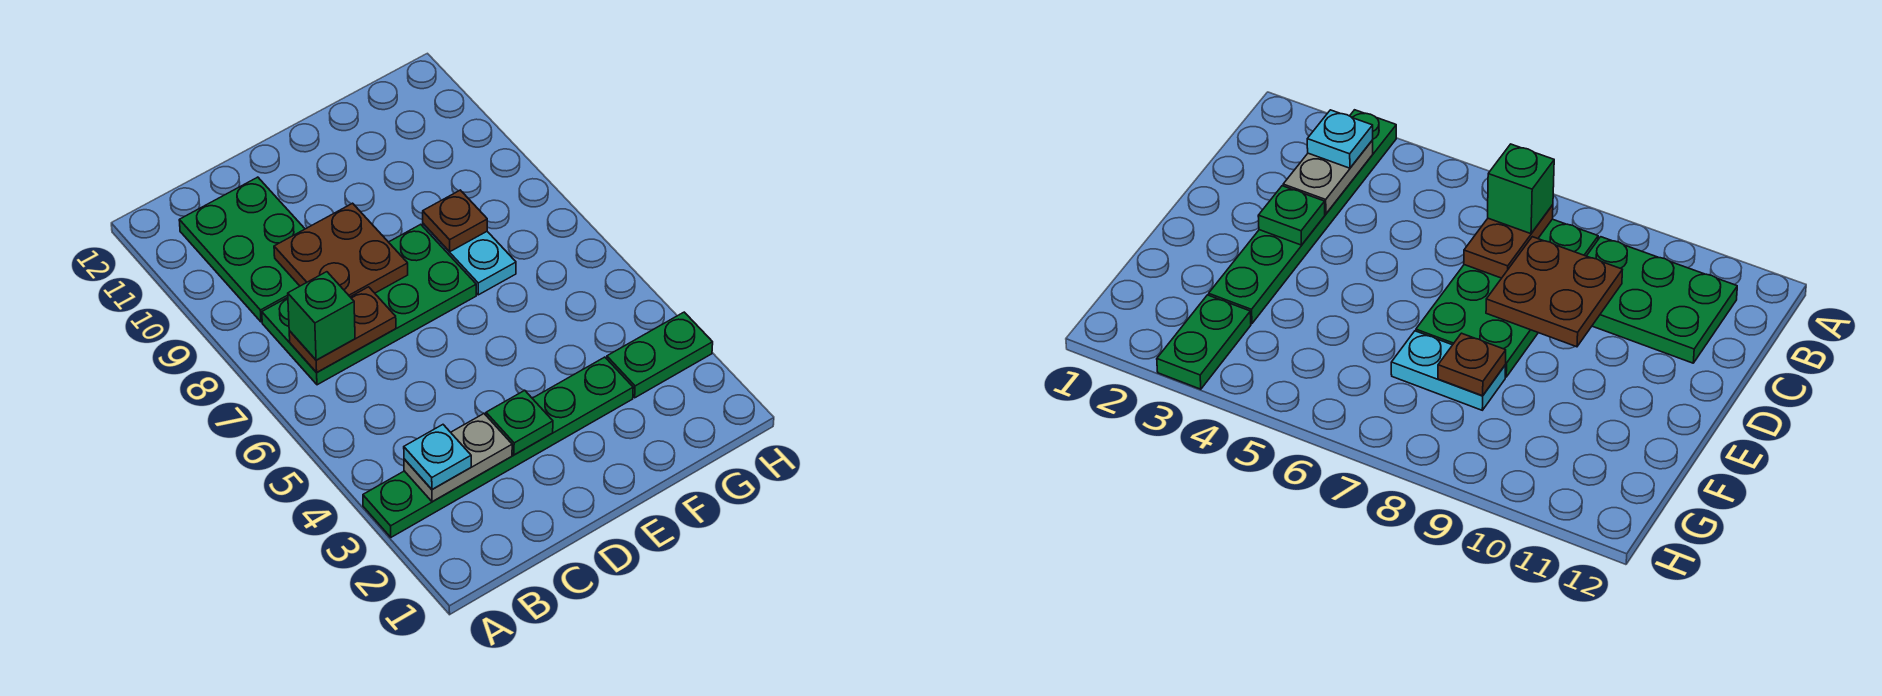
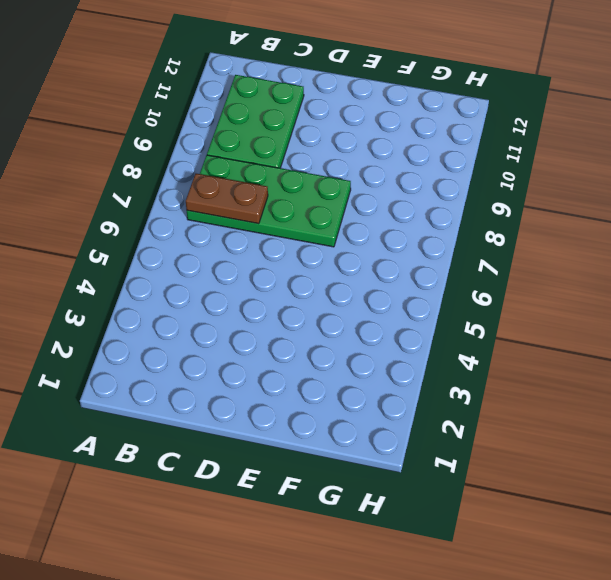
none -> green 1x6 plate [363,357,633,537]
none -> cyan 1x2 plate [423,224,516,295]
none -> green 1x2 plate [607,312,713,398]

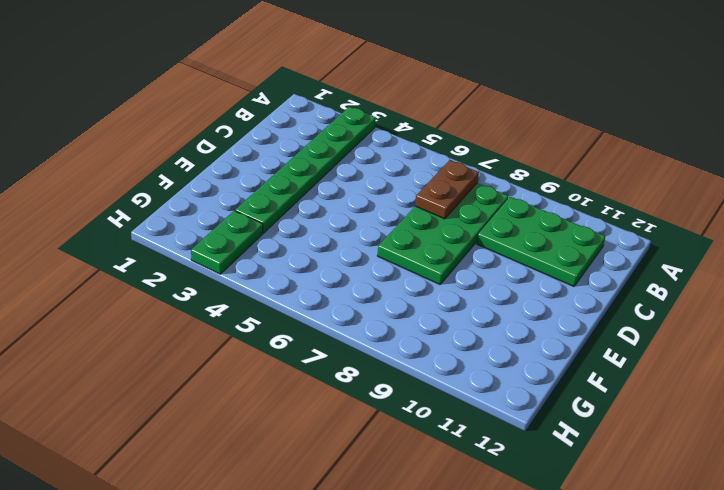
none -> cyan 1x2 plate [423,224,516,295]
none -> grey 1x2 plate [404,414,512,502]
none -> brown 2x2 plate [274,203,408,297]

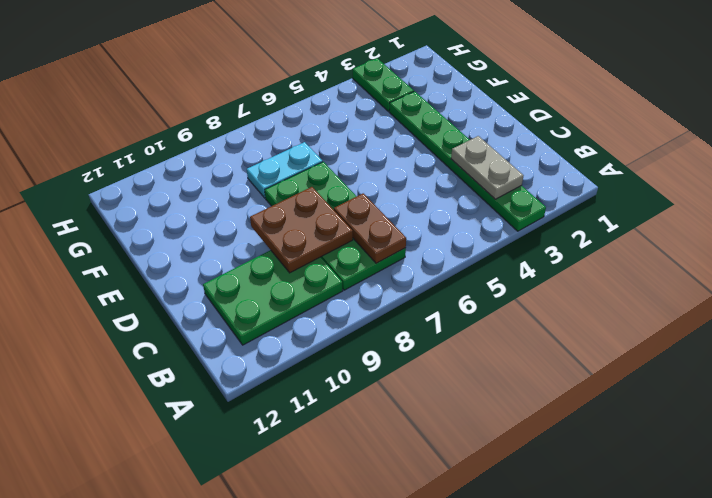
none -> green 1x1 plate [486,390,553,455]
none -> brown 1x1 plate [423,190,487,252]
none -> cyan 1x1 plate [404,425,471,489]

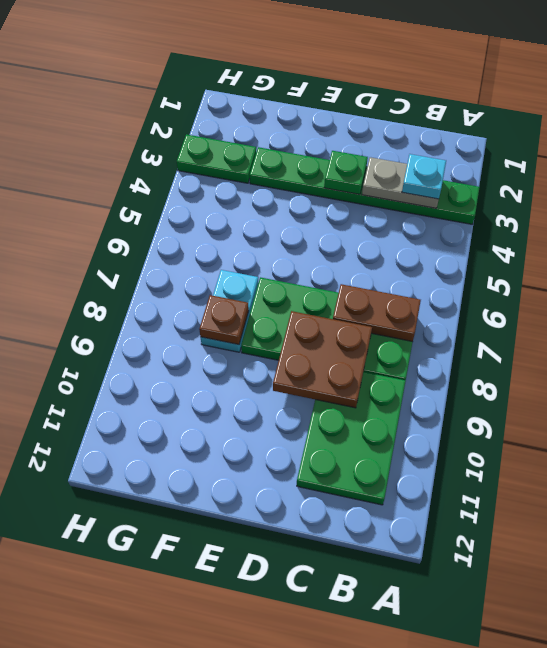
none -> green 1x1 brick [288,272,355,360]

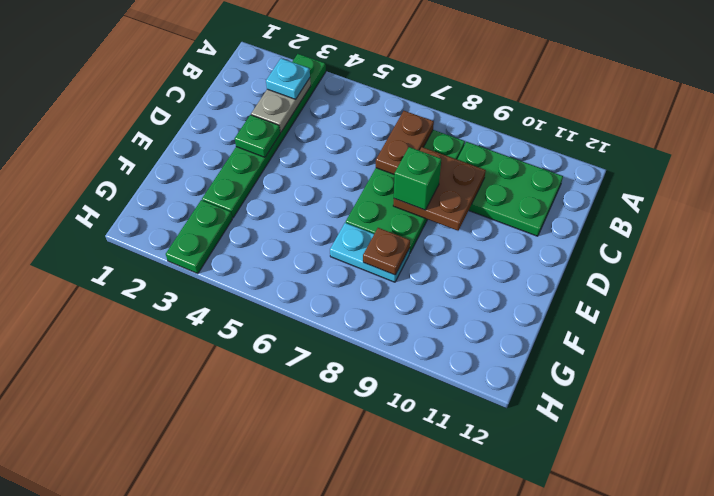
green 1x1 brick [394,147,441,210] -> green 1x1 brick moved to [288,272,355,360]

